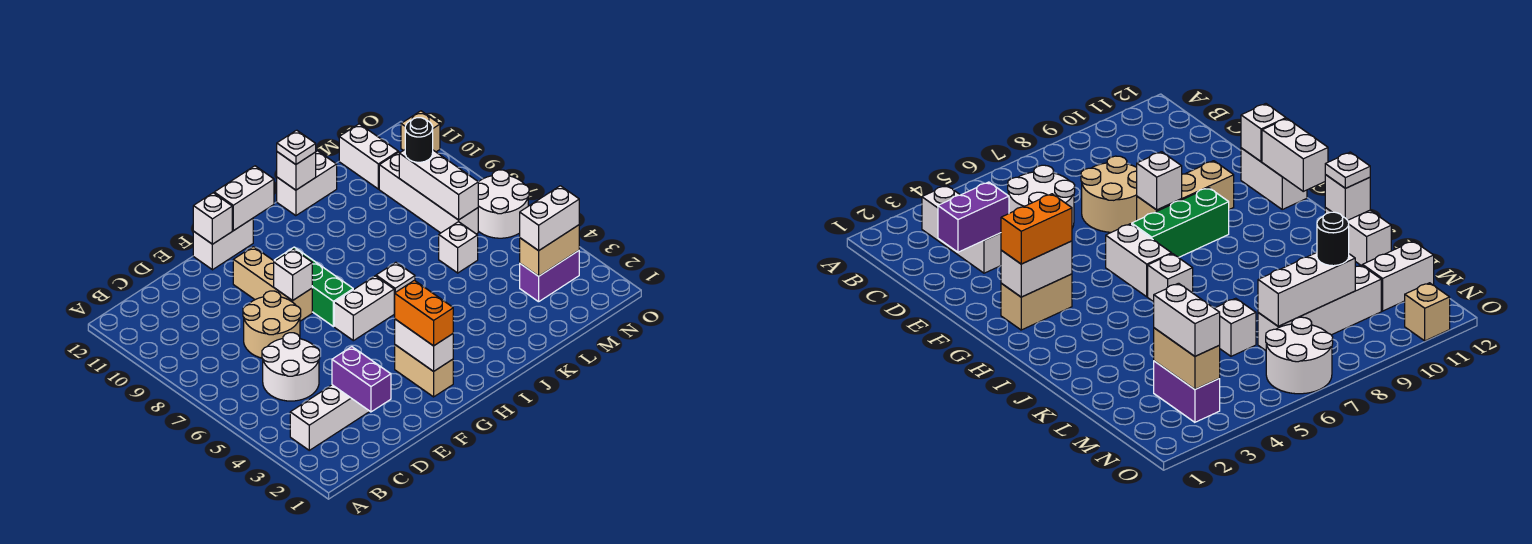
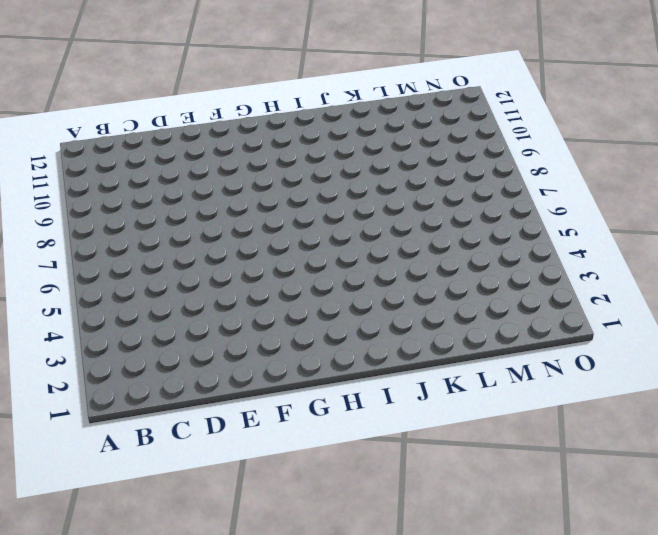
none -> white 1x3 brick [290,385,370,450]
none -> white 2x2 round brick [262,333,320,401]
none -> tan 2x2 round brick [243,291,301,358]

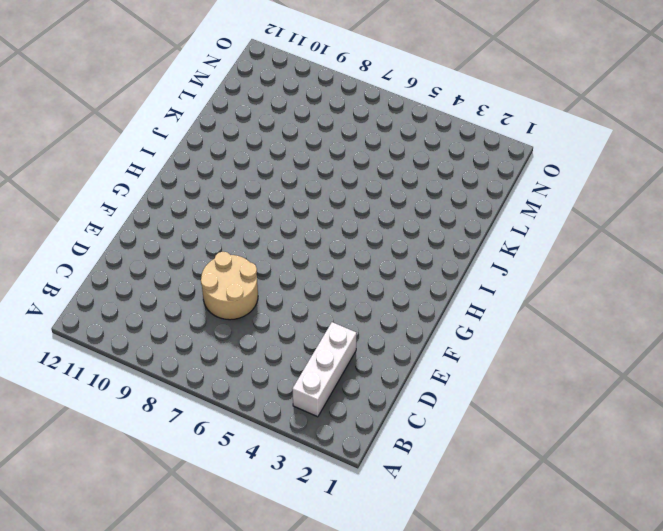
none -> white 2x2 round brick [262,333,320,401]
none -> tan 1x3 brick [233,247,312,321]
none -> white 1x2 brick [193,218,253,270]

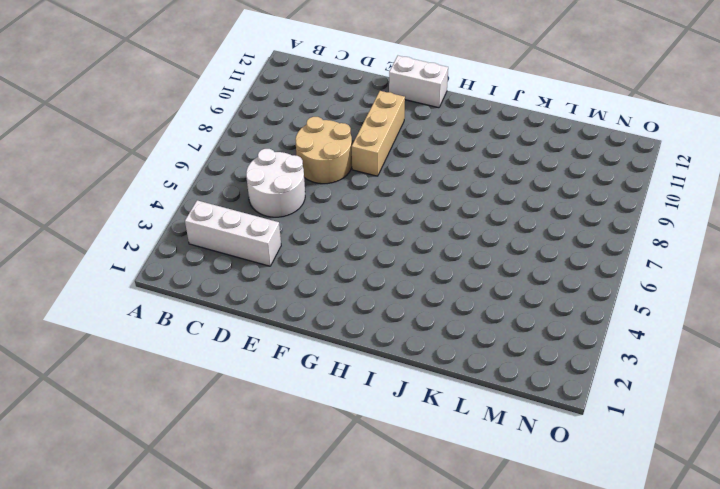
none -> tan 1x2 brick [395,345,453,397]
none -> white 1x2 brick [334,276,394,341]
none -> green 1x3 brick [274,247,353,327]

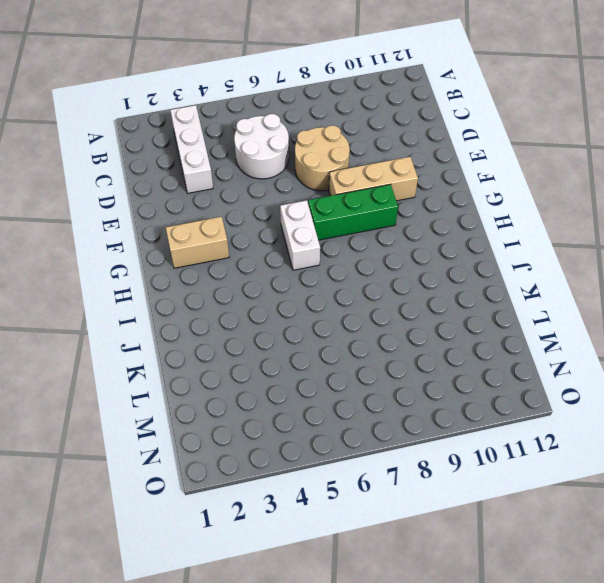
none -> white 1x2 brick [193,218,253,270]
none -> white 1x1 brick [376,262,415,313]
none -> white 1x2 brick [277,151,337,216]

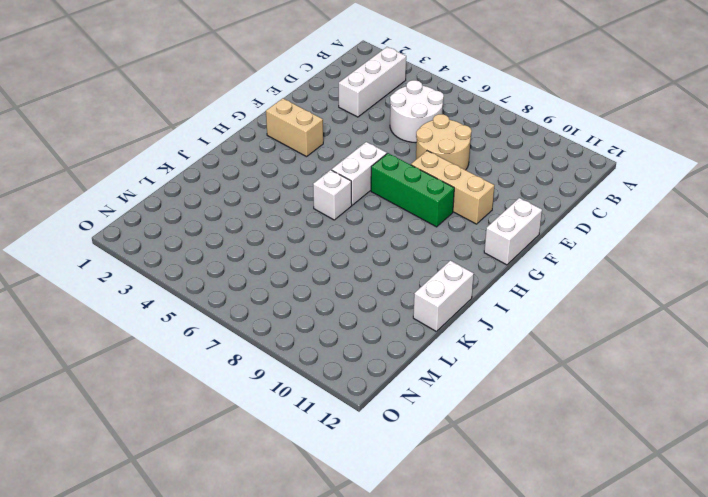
none -> white 1x1 brick [439,222,478,273]
none -> purple 1x2 brick [520,251,579,302]
none -> white 1x4 brick [379,152,478,234]

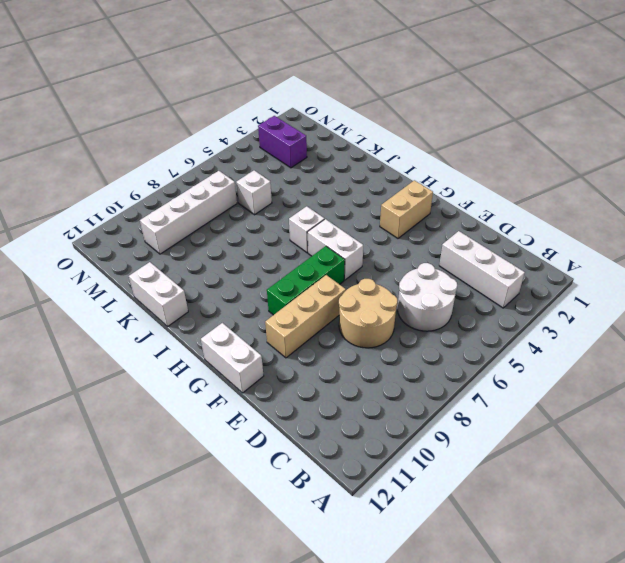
none -> white 1x2 brick [339,124,398,189]
none -> white 2x2 round brick [478,170,529,238]
none -> tan 1x1 brick [401,111,440,152]

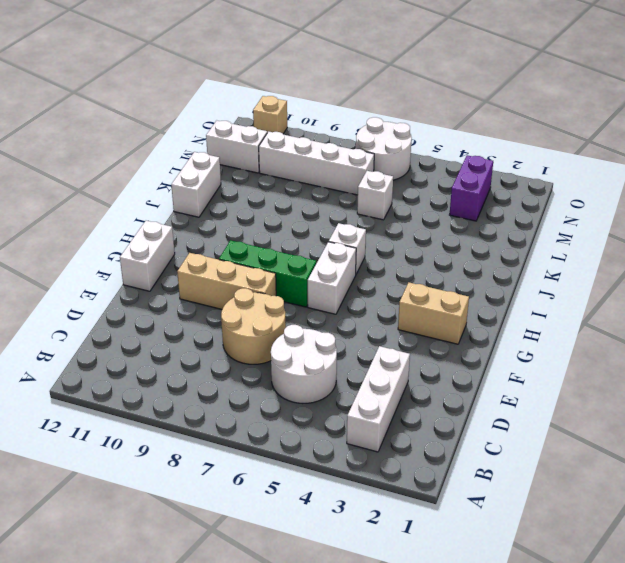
none -> purple 1x2 brick [332,347,391,412]
none -> white 1x1 brick [274,249,312,301]
none -> white 1x1 brick [193,193,232,244]

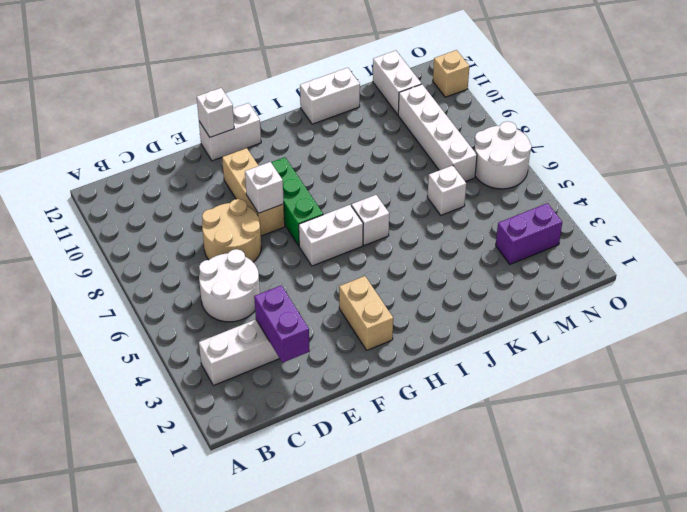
none -> white 1x2 brick [395,319,453,371]
none -> white 1x2 brick [214,166,274,231]
none -> white 1x1 brick [277,152,316,190]

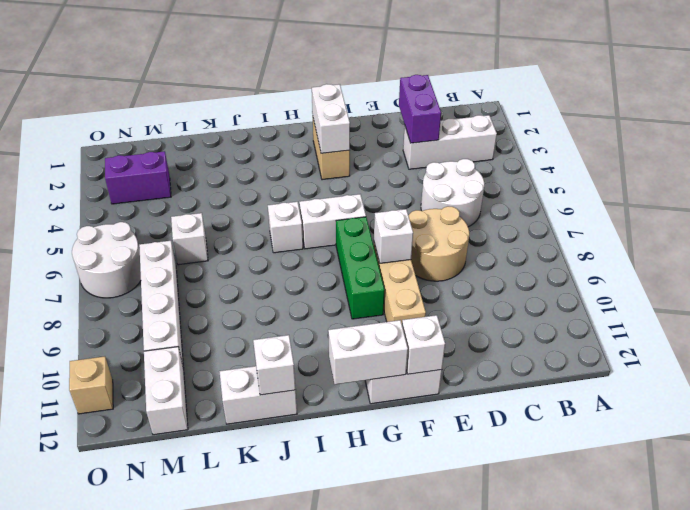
none -> tan 1x2 brick [520,225,579,276]
none -> white 1x3 brick [399,150,478,220]
none -> orange 1x2 brick [394,280,453,346]

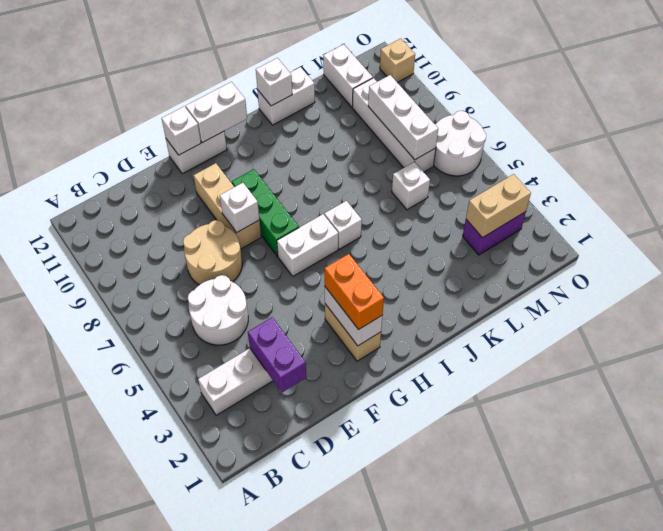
none -> white 1x1 plate [277,130,316,164]
none -> white 1x2 brick [520,186,579,251]
none -> black 1x1 round brick [405,118,433,162]

